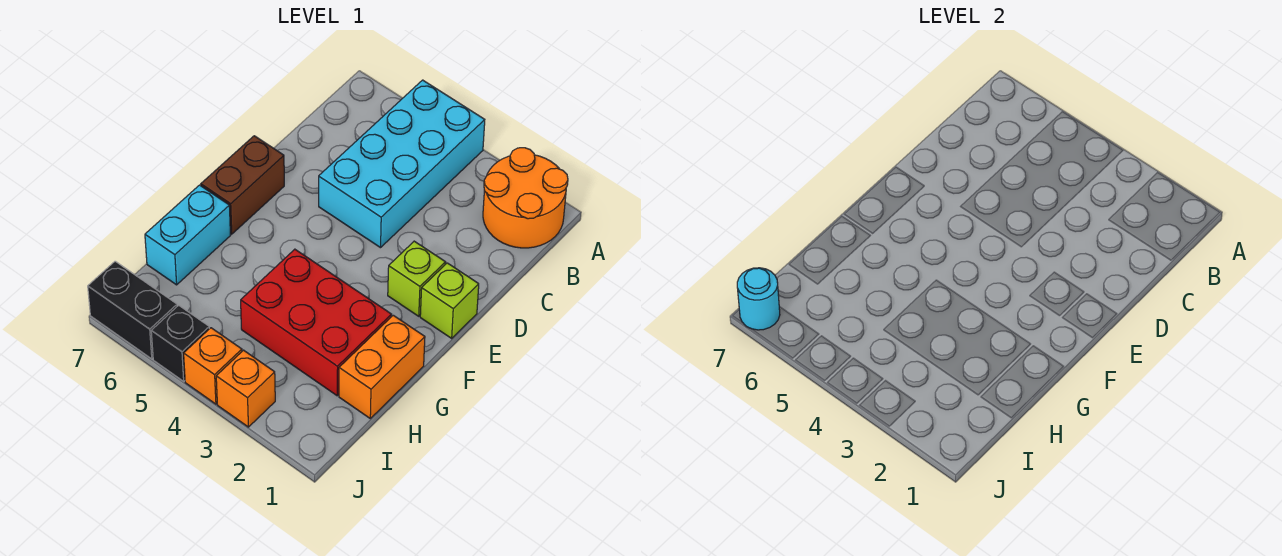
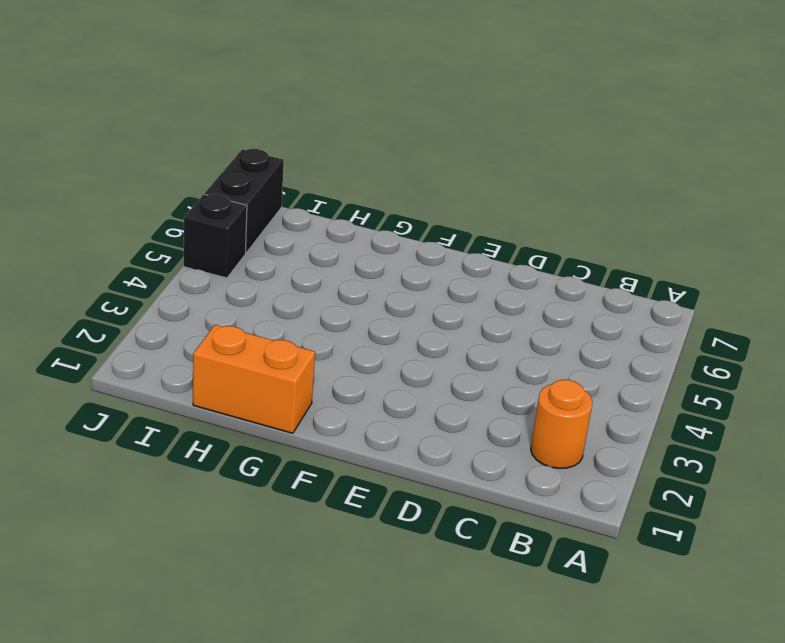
orange 1x1 round brick [531,380,592,468] -> orange 2x2 round brick [483,148,568,248]
none -> cyan 2x4 brick [319,80,485,248]
none -> lime 1x1 brick [420,263,479,338]
none -> lime 1x1 brick [388,241,446,316]

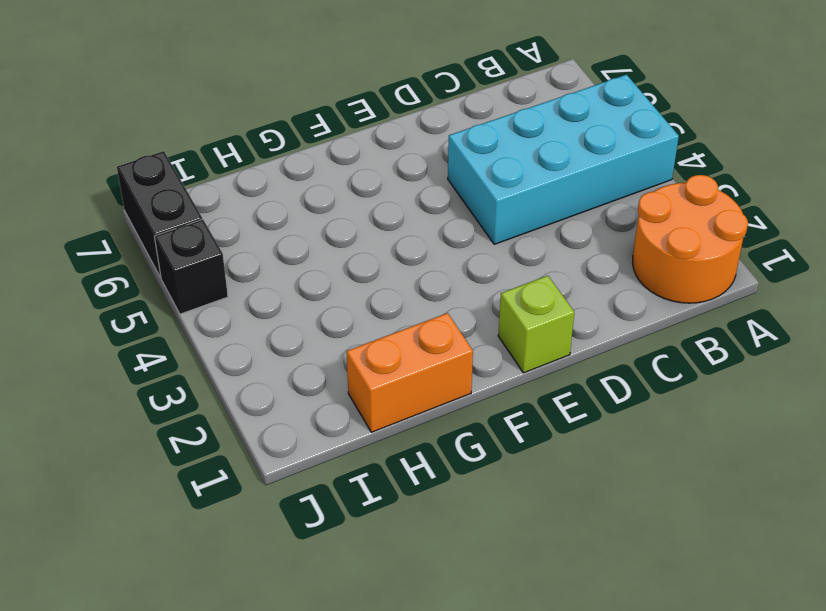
none -> lime 1x1 brick [388,241,446,316]
none -> brown 1x2 brick [201,136,284,234]
none -> red 2x3 brick [241,249,391,396]

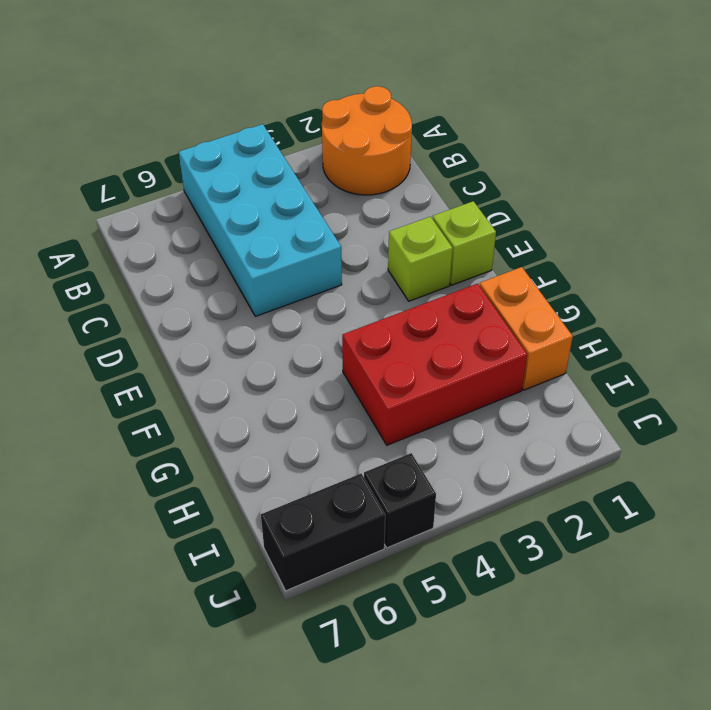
none -> brown 1x2 brick [201,136,284,234]
none -> cyan 1x2 brick [145,185,230,285]
none -> orange 1x1 brick [216,350,275,427]

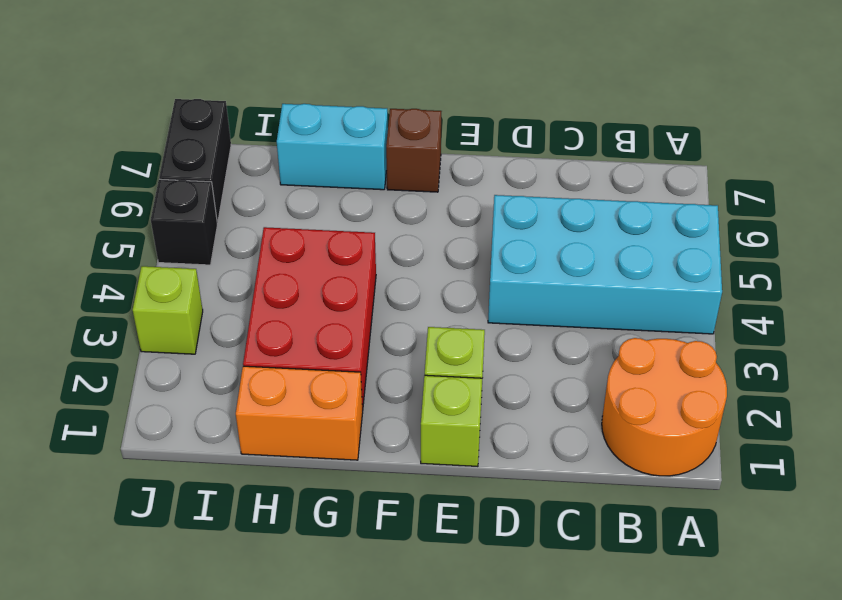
brown 1x1 brick [386,109,441,192] -> brown 1x2 brick [201,136,284,234]
lime 1x1 brick [133,266,203,354] -> orange 1x1 brick [216,350,275,427]
none -> orange 1x1 brick [184,328,242,404]
none -> cyan 1x1 round brick [737,268,780,330]

